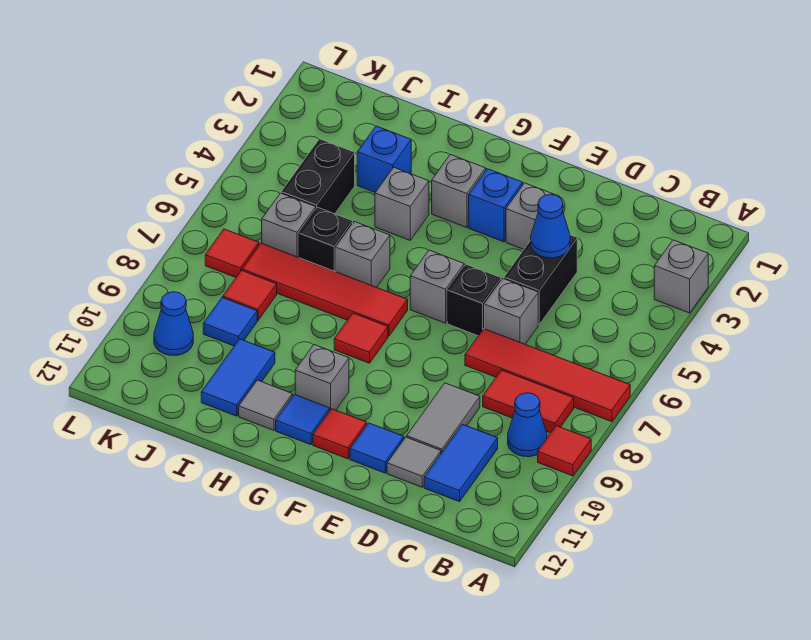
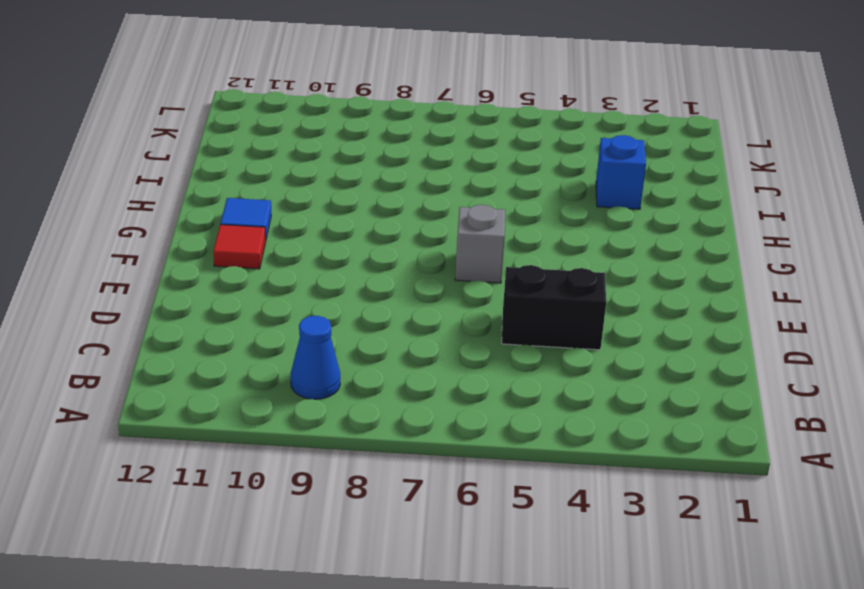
none -> grey 1x1 brick [654,240,708,313]
none -> red 1x4 tile [465,329,630,422]
none -> red 1x1 tile [538,426,591,476]
none -> red 1x2 tile [483,370,574,433]

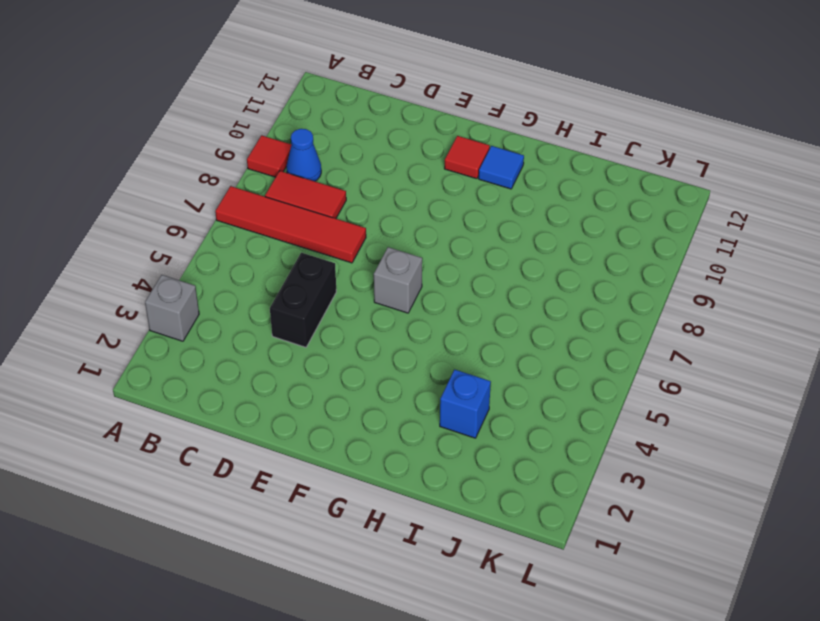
none -> blue 1x2 tile [424,424,498,502]
none -> grey 1x1 brick [485,279,538,344]
none -> grey 1x2 tile [407,383,480,453]
none -> grey 1x1 tile [387,437,441,487]

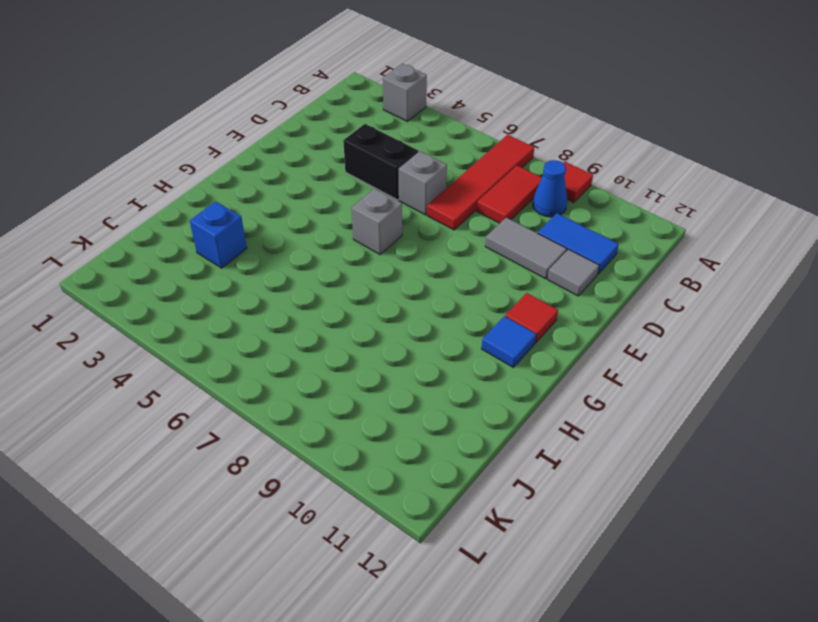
none -> grey 1x1 brick [506,183,560,249]
none -> black 1x1 brick [447,264,501,336]
none -> blue 1x1 tile [350,423,404,473]
none -> blue 1x1 brick [469,169,523,242]

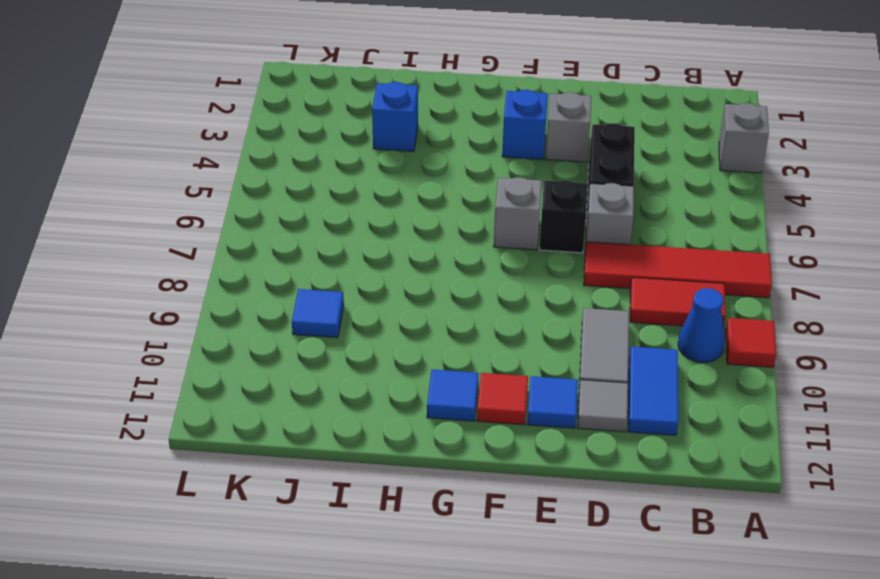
none -> grey 1x1 brick [432,154,486,228]
none -> red 1x4 tile [242,243,408,336]
none -> red 1x1 tile [334,313,388,363]
none -> grey 1x1 brick [295,345,349,410]

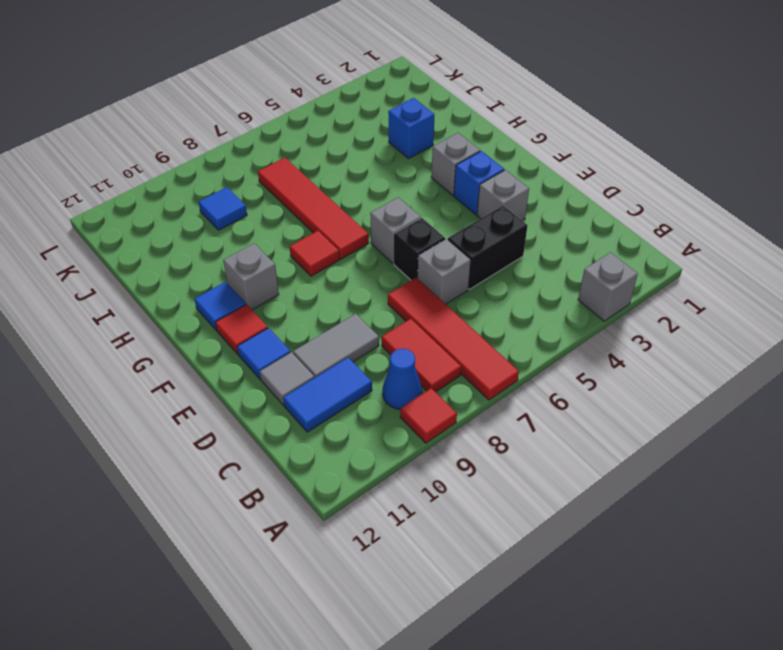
none -> grey 1x1 brick [375,168,429,240]
none -> grey 1x1 brick [336,222,390,287]
none -> grey 1x1 tile [239,380,293,430]
none -> black 1x1 brick [299,207,353,272]

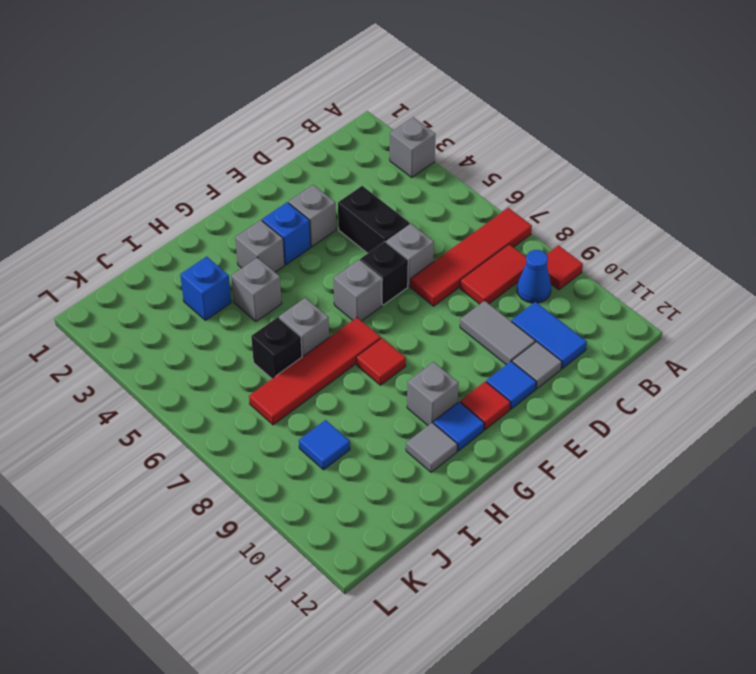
none -> blue 1x2 tile [201,339,275,416]
none -> black 1x2 brick [281,139,355,214]
none -> grey 1x1 brick [262,193,316,258]
none -> red 1x1 tile [223,270,277,320]

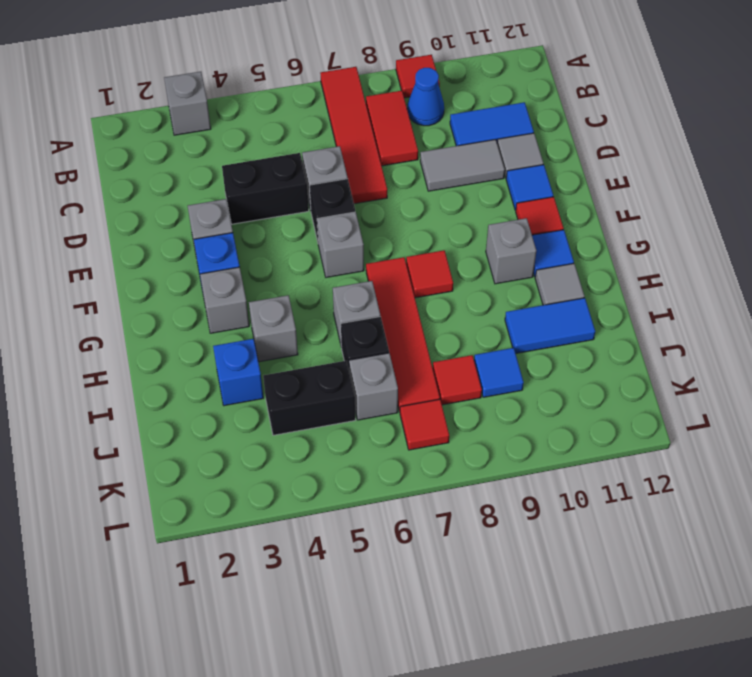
none -> blue 1x1 cone [154,292,193,355]
none -> blue 1x1 cone [531,194,570,258]

